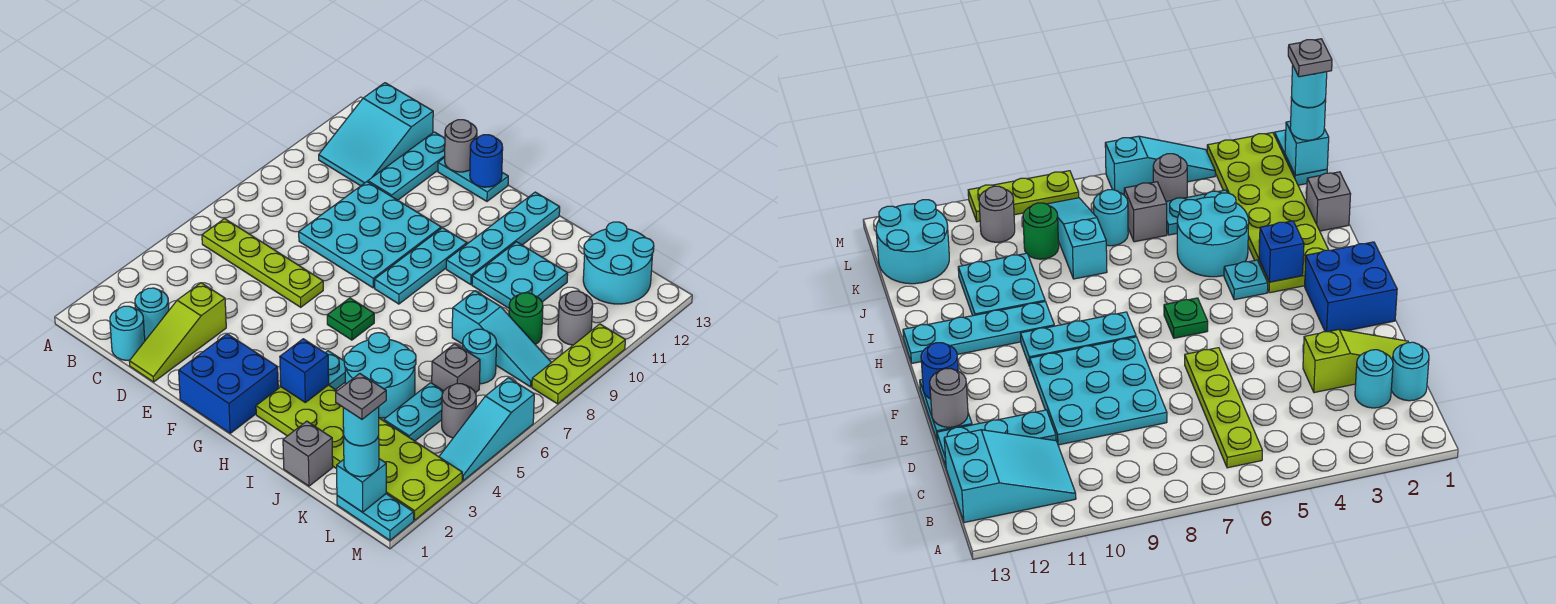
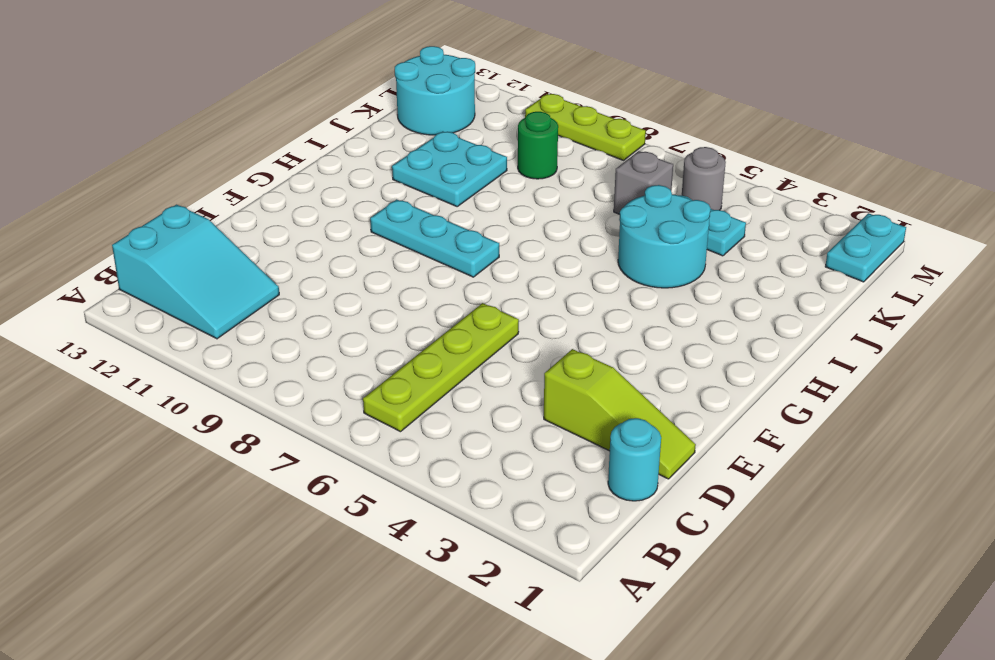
none -> cyan 1x1 round brick [135,288,169,340]
none -> cyan 3x3 plate [299,182,441,288]
none -> cyan 1x3 plate [368,132,445,200]
none -> cyan 1x2 plate [438,158,508,201]

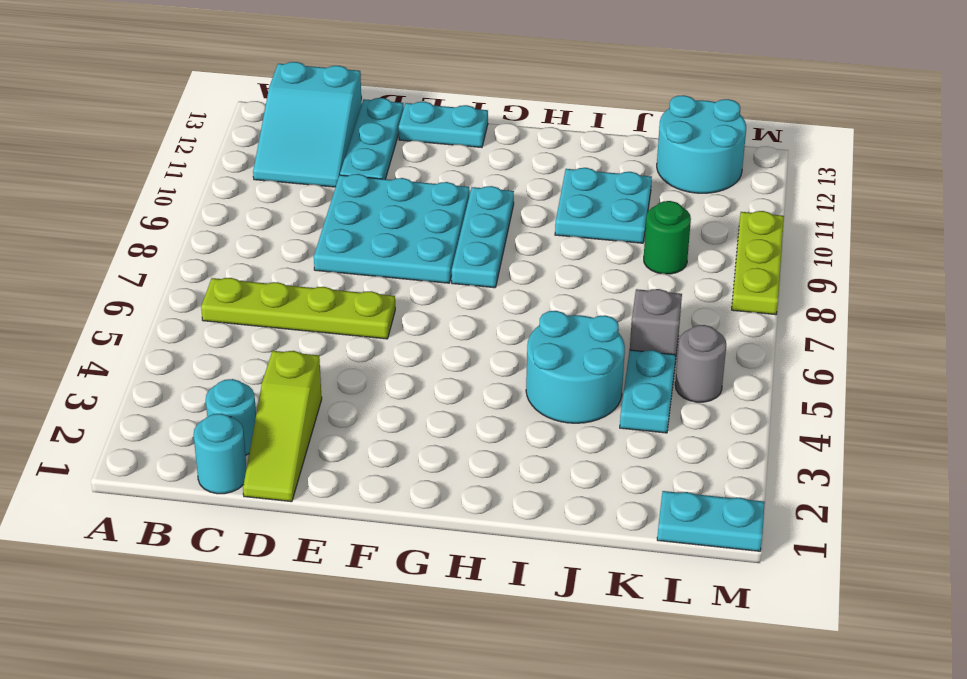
none -> blue 2x2 brick [179,334,278,433]
none -> green 1x1 plate [327,298,374,340]
none -> lime 2x6 plate [256,385,462,520]
none -> cyan 1x1 plate [326,351,345,390]

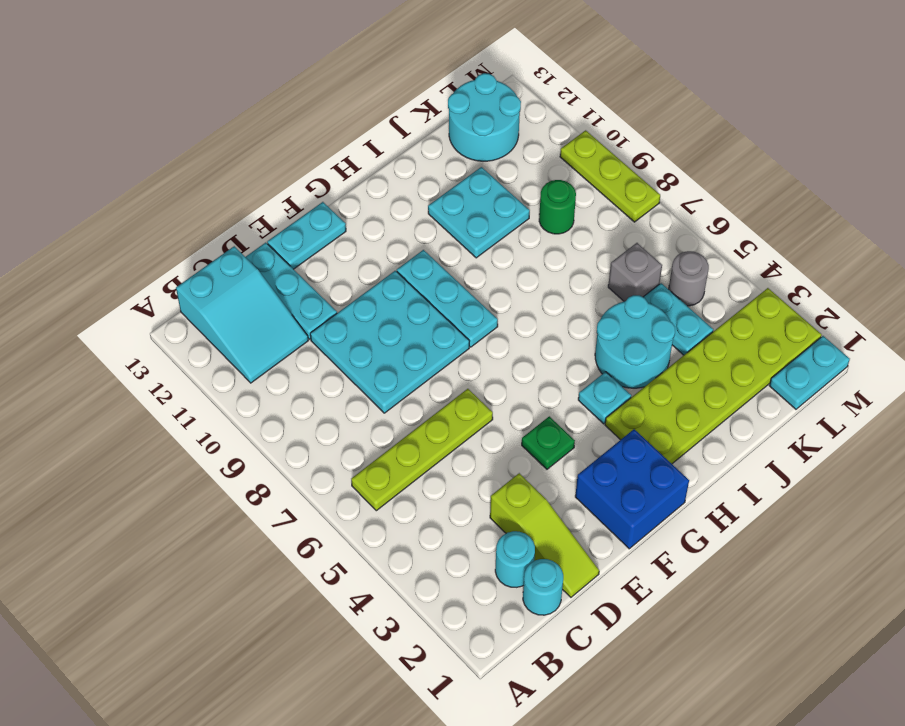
green 1x1 plate [522,416,575,469] -> green 1x1 plate moved to [327,298,374,340]
none -> cyan 1x4 plate [446,192,560,285]
none -> grey 1x1 brick [283,421,333,486]
none -> cyan 1x3 slope [452,291,552,387]
none -> cyan 1x1 round brick [463,329,497,384]

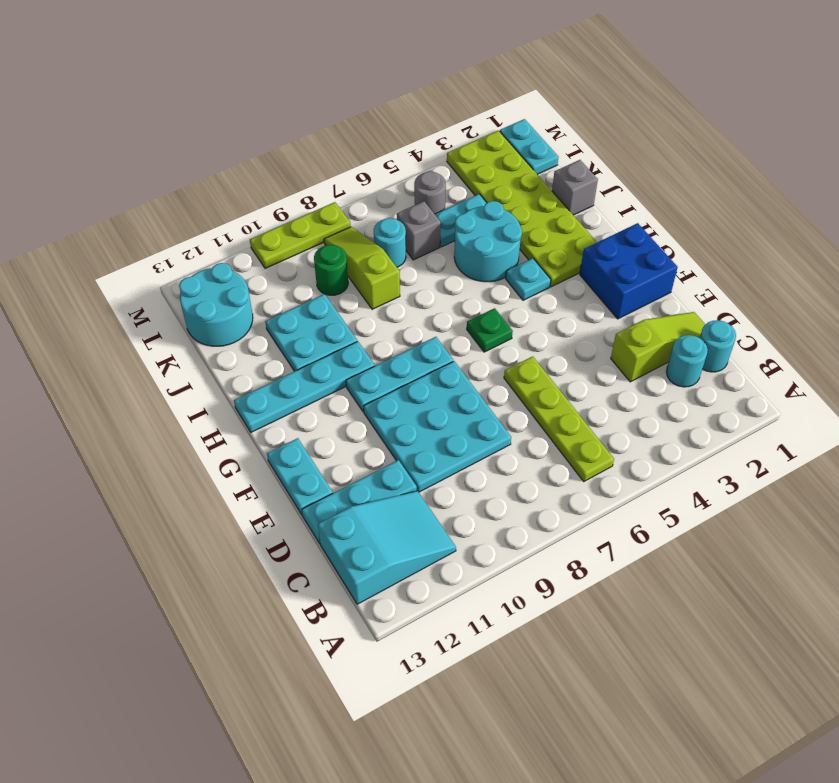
lime 1x3 slope [324,227,400,309] -> cyan 1x3 slope [452,291,552,387]
none -> grey 1x1 round brick [558,291,593,345]
none -> cyan 1x3 slope [439,378,534,481]
none -> grey 1x1 round brick [445,120,477,172]
none -> blue 1x1 round brick [470,135,503,187]

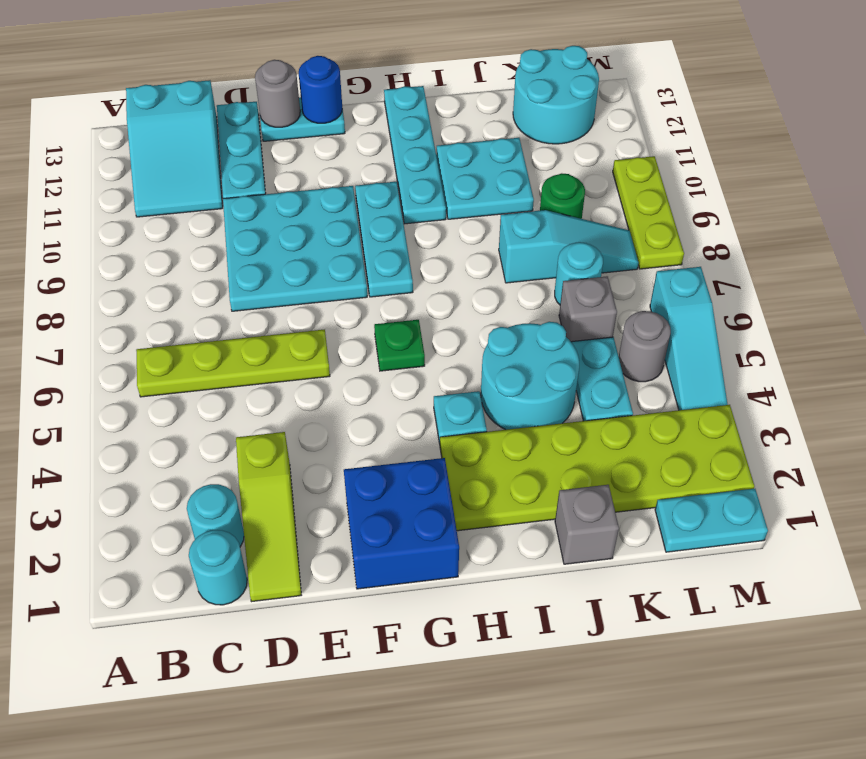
none -> grey 1x1 round brick [558,291,593,345]
none -> blue 1x1 brick [280,339,329,402]
none -> cyan 1x1 brick [337,459,386,512]
none -> cyan 1x1 round brick [344,436,379,477]

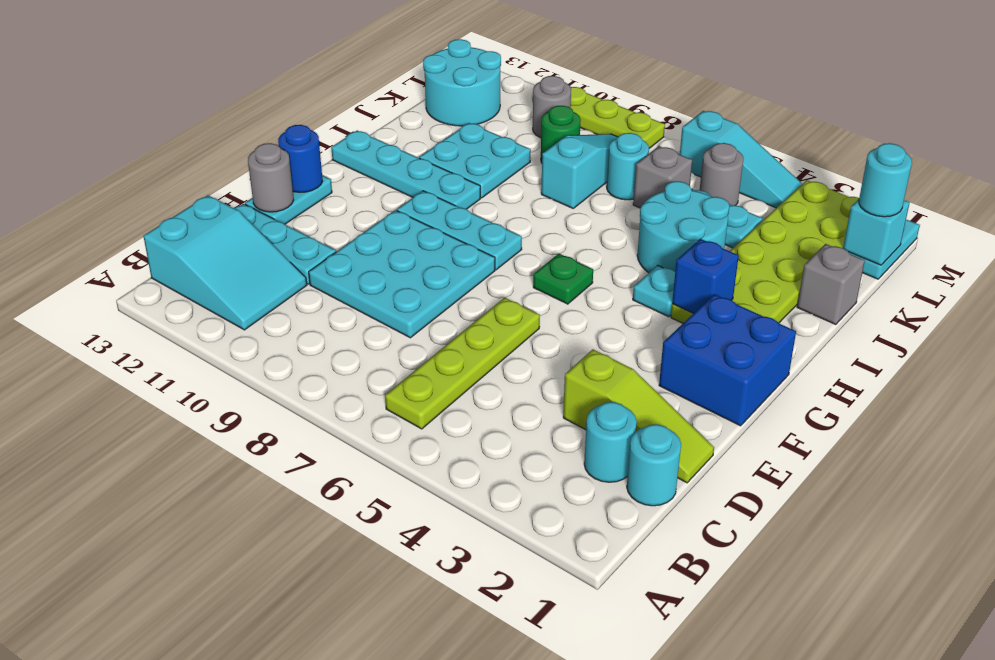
none -> cyan 1x1 round brick [343,407,379,446]
none -> grey 1x1 plate [336,374,386,419]

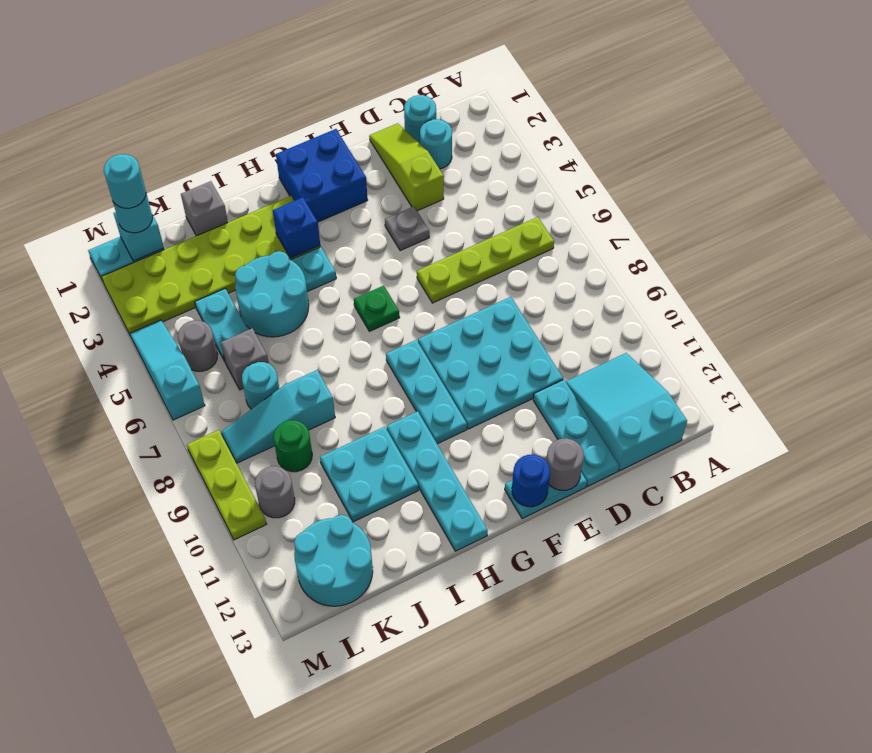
grey 1x1 plate [385,206,429,251] -> grey 1x1 plate moved to [336,374,386,419]

